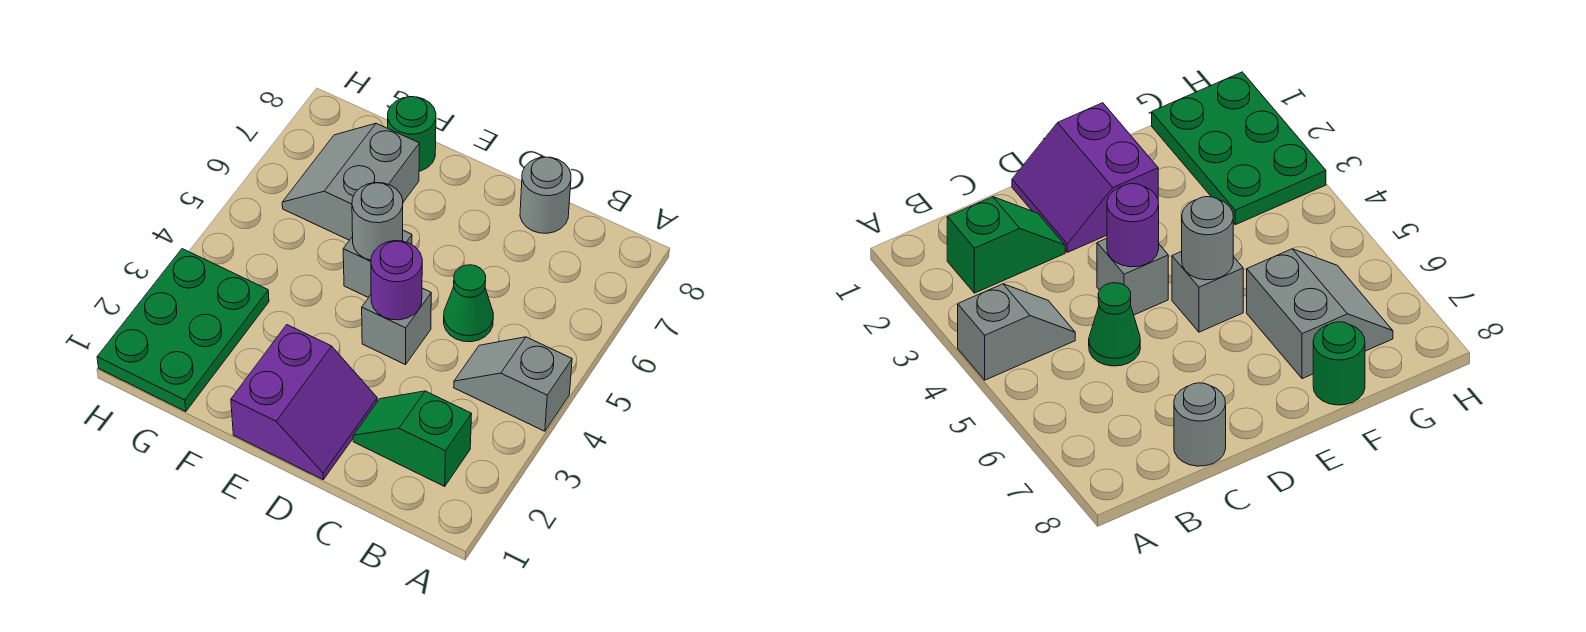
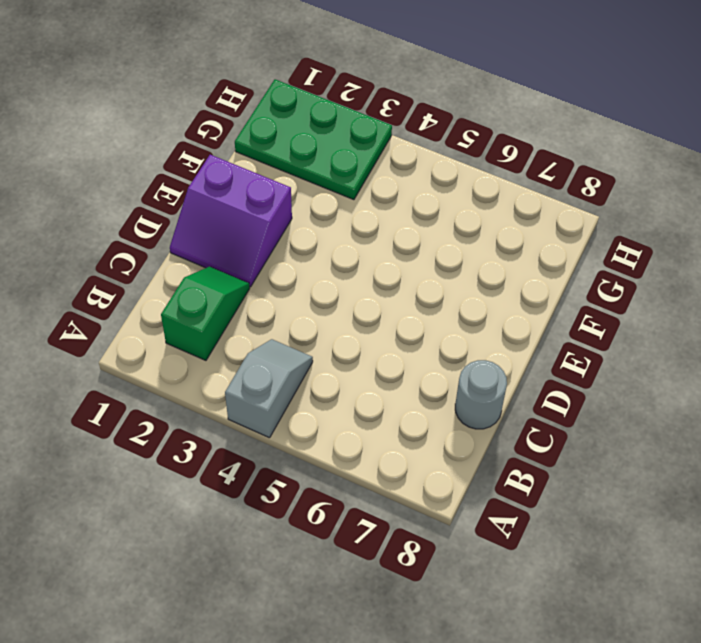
none -> green 1x1 cone [444,265,493,342]
none -> grey 1x1 brick [362,288,431,365]
none -> grey 1x1 brick [343,230,412,298]

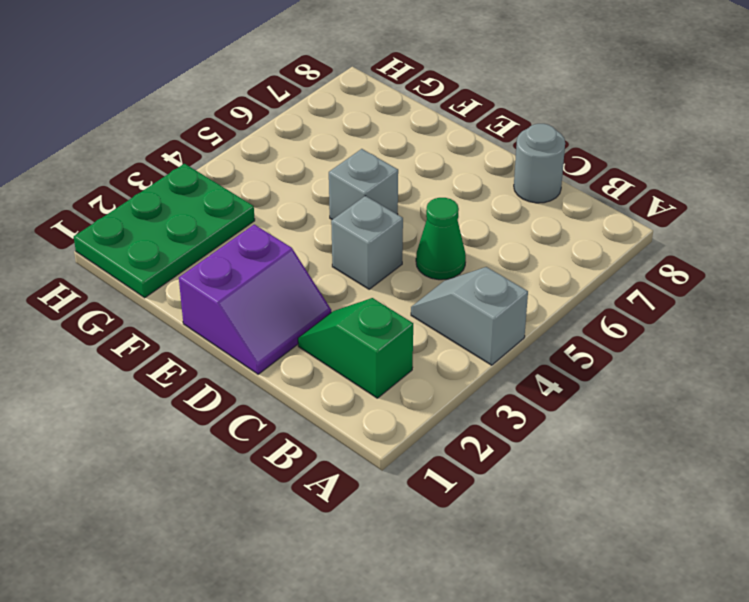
none -> grey 2x2 slope [282,123,419,240]
none -> green 1x1 round brick [388,97,436,171]
none -> purple 1x1 round brick [371,241,422,320]

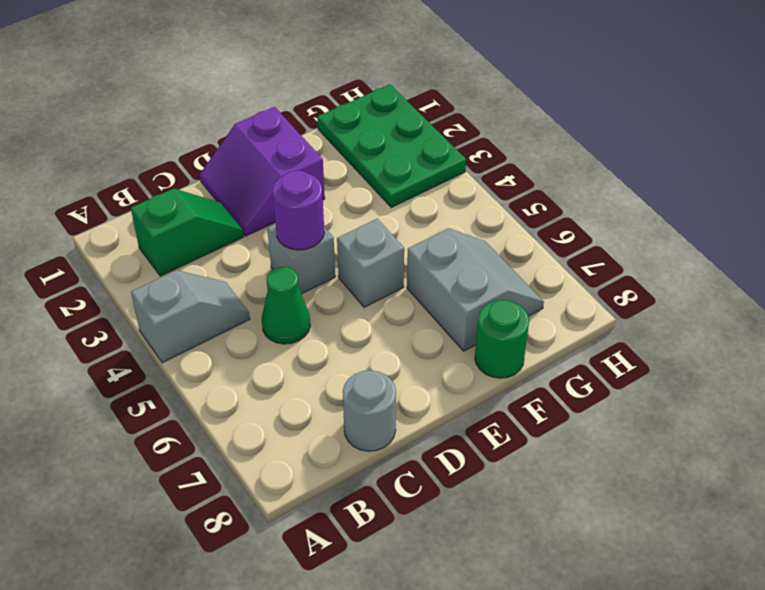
none -> grey 1x1 round brick [352,183,403,260]

